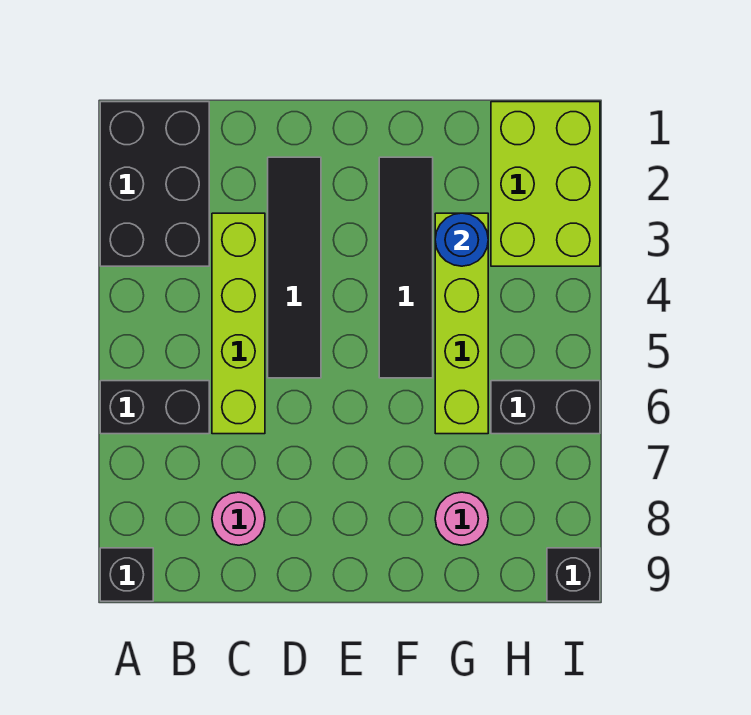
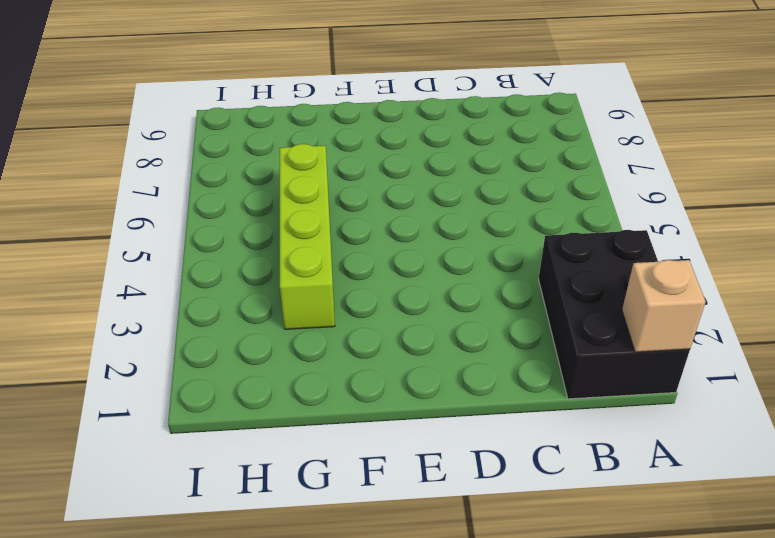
tan 1x1 brick [622,260,706,352] -> none
none -> black 1x2 brick [100,381,209,434]
none -> black 1x1 brick [100,548,153,601]
none -> lime 1x4 brick [212,213,265,434]

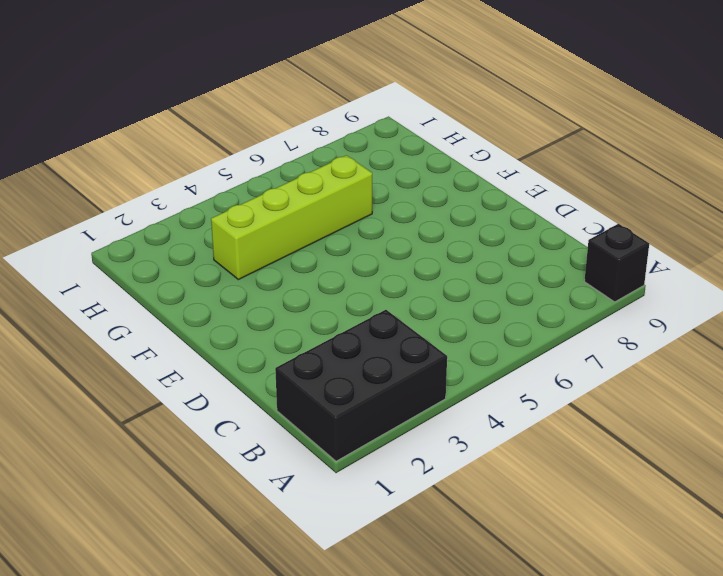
none -> black 1x2 brick [100,381,209,434]
none -> lime 1x4 brick [212,213,265,434]
none -> pink 1x1 round brick [212,492,265,545]

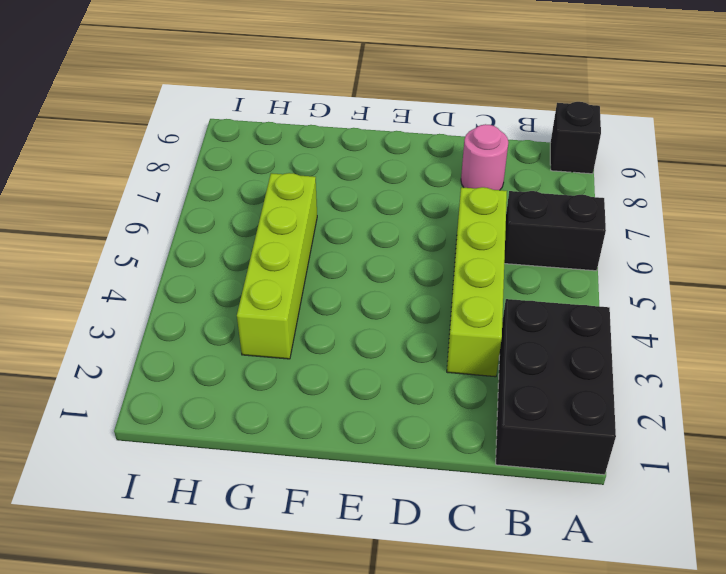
none -> black 1x4 tile [268,157,321,378]
none -> black 1x4 tile [379,157,433,378]
none -> pink 1x1 round brick [435,492,488,545]

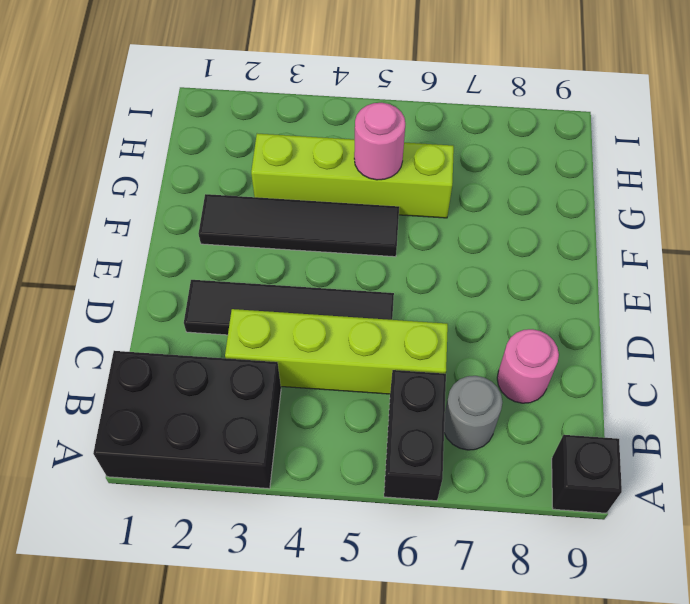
grey 1x1 round brick [444,376,503,450] -> none
pink 1x1 round brick [354,103,405,180] -> pink 1x1 round brick moved to [435,492,488,545]
none -> lime 2x3 brick [491,102,600,266]
none -> black 1x2 brick [491,381,600,434]
none -> black 1x1 brick [547,548,600,601]

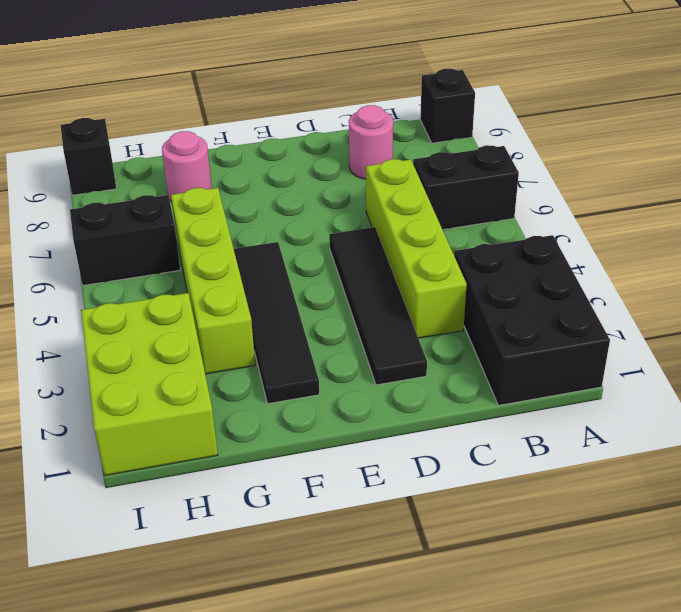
none -> blue 1x1 round brick [435,213,488,266]

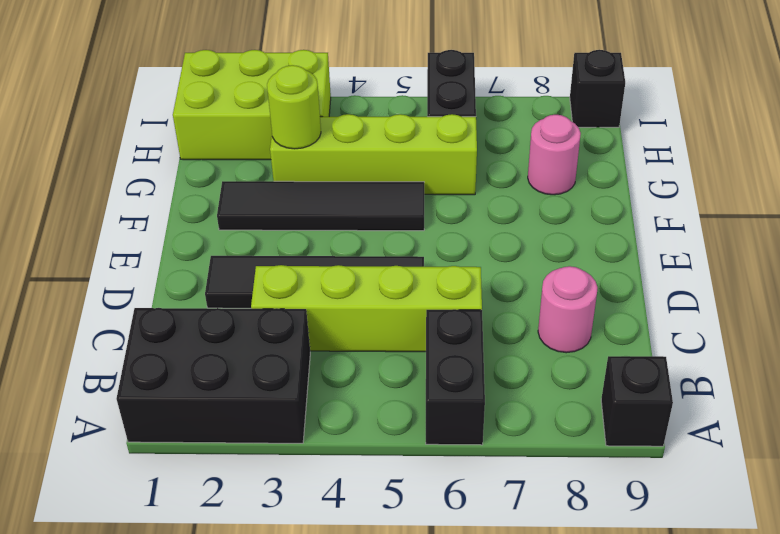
lime 1x1 round brick [267,65,321,149] -> blue 1x1 round brick [435,213,488,266]

